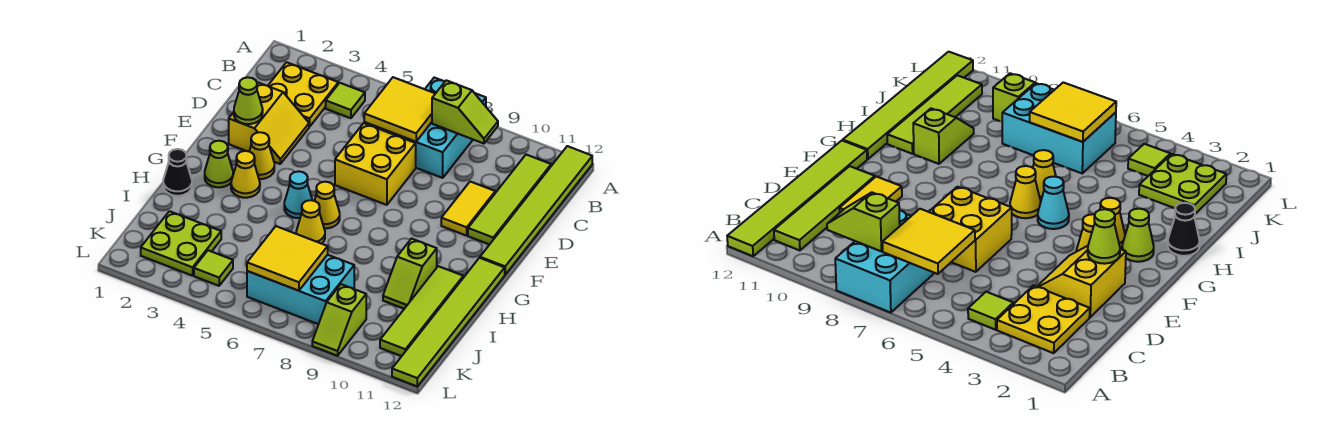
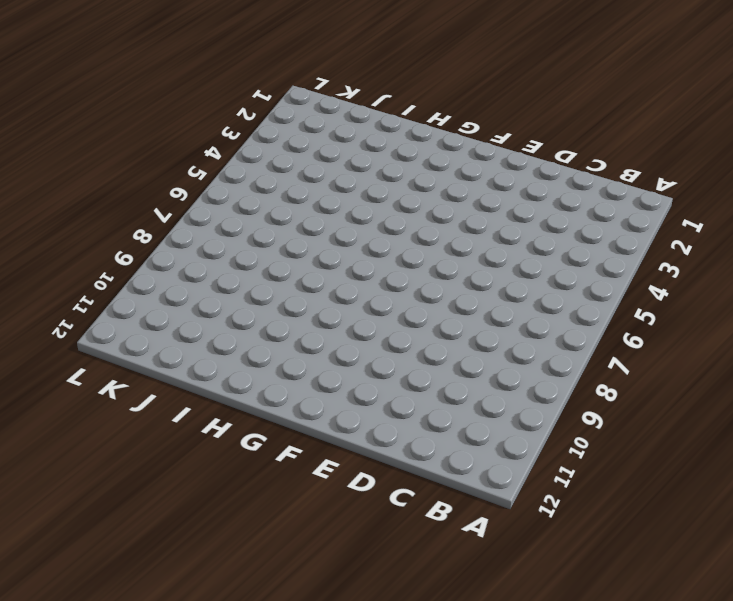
none -> cyan 2x3 brick [391,78,486,178]
none -> lime 1x6 tile [480,146,592,275]
none -> yellow 2x2 plate [268,62,338,127]

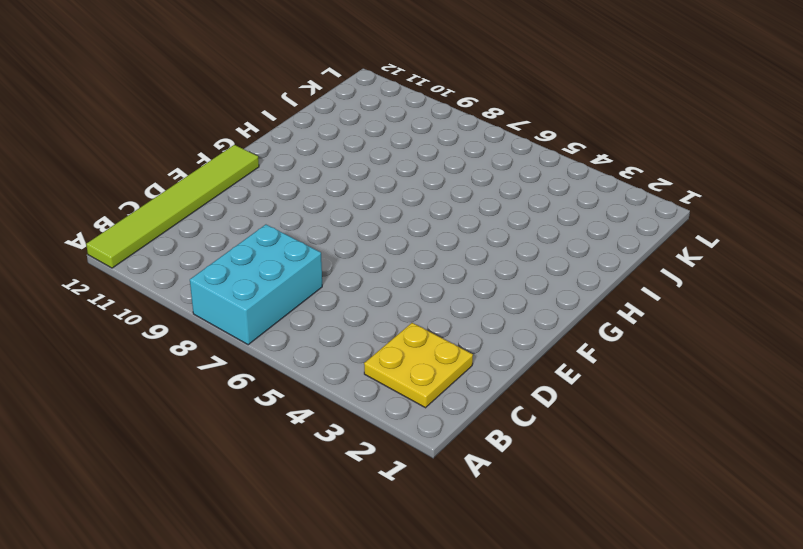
none -> lime 1x1 tile [326,83,365,118]
none -> lime 1x4 tile [468,155,551,245]
none -> yellow 2x2 slope [229,82,309,164]

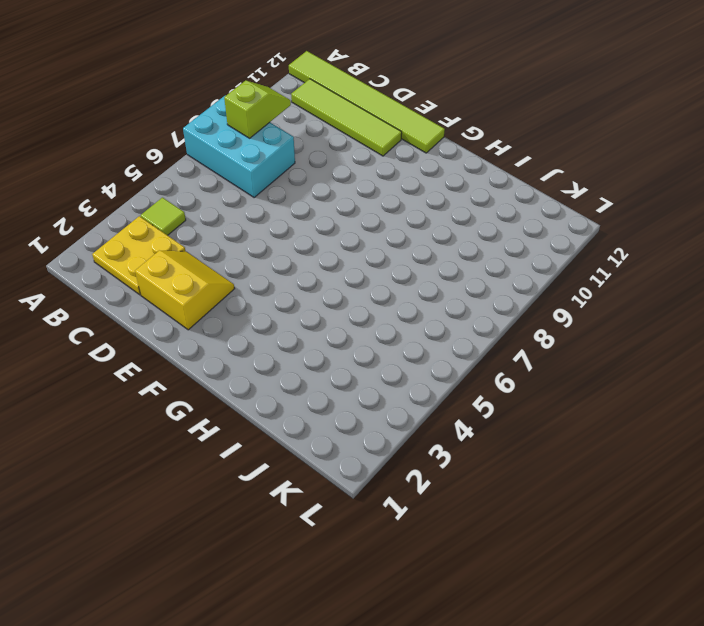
none -> yellow 2x2 brick [335,123,416,205]
none -> yellow 1x2 tile [441,182,495,236]
none -> yellow 1x1 cone [249,132,274,179]

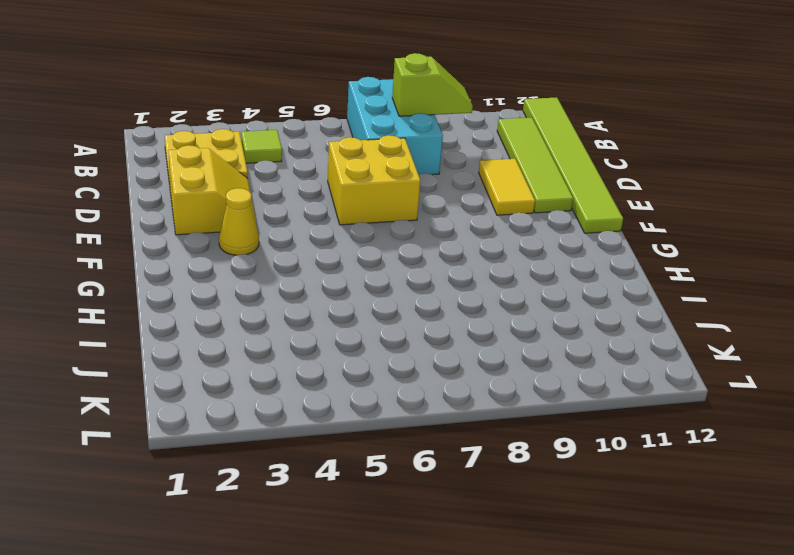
none -> lime 1x1 cone [205,141,233,187]
none -> yellow 1x1 cone [231,151,260,198]
none -> cyan 1x1 cone [284,171,312,218]

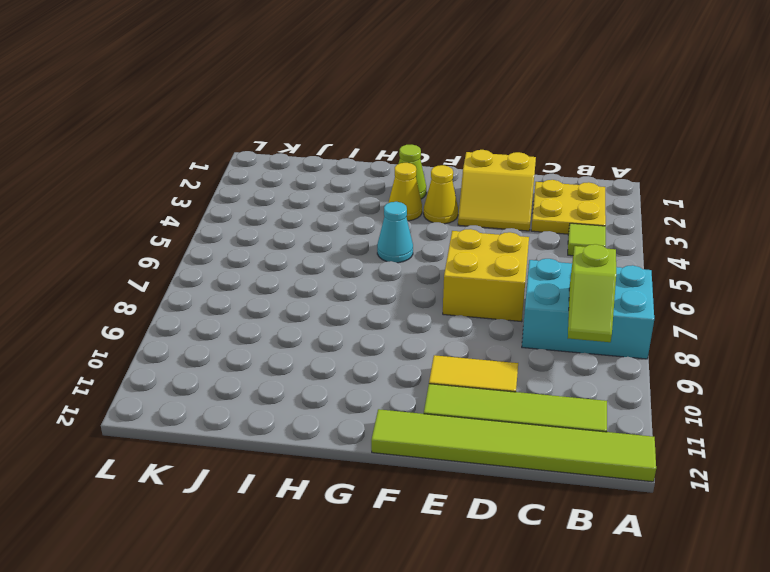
none -> yellow 1x1 cone [315,182,340,228]
none -> lime 1x6 tile [392,258,505,386]
none -> black 1x1 cone [163,149,192,196]

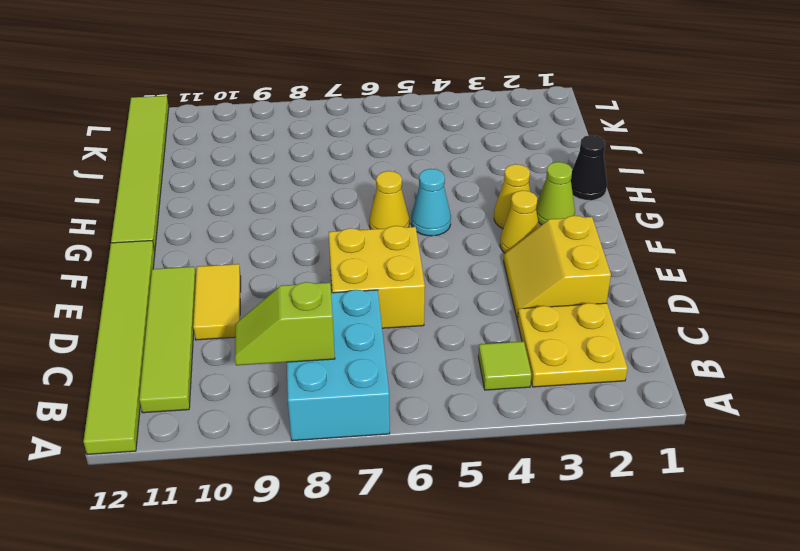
none -> yellow 1x1 cone [296,200,325,244]
none -> lime 1x2 slope [383,239,437,309]
none -> lime 1x4 tile [380,266,463,356]

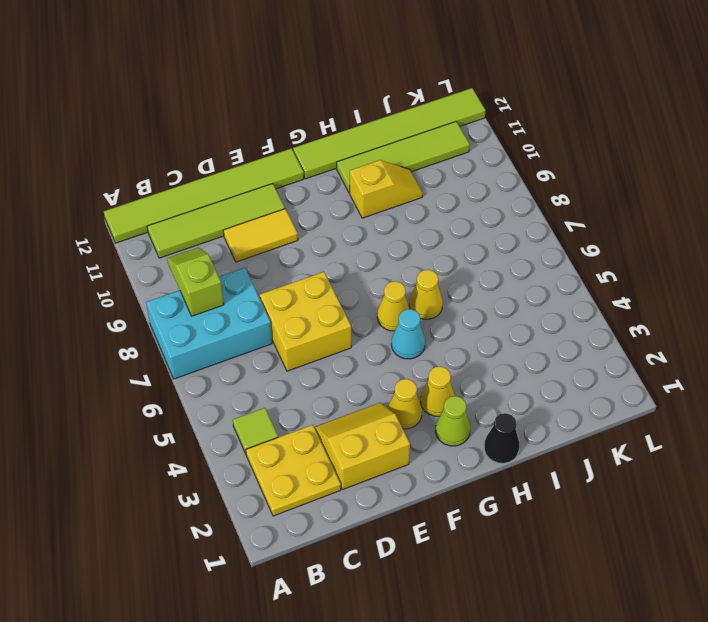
yellow 1x2 slope [350,160,423,218] -> lime 1x2 slope [383,239,437,309]
none -> lime 2x2 plate [141,211,221,276]
none -> cyan 2x3 brick [247,255,354,324]
none -> lime 1x1 tile [194,250,233,286]

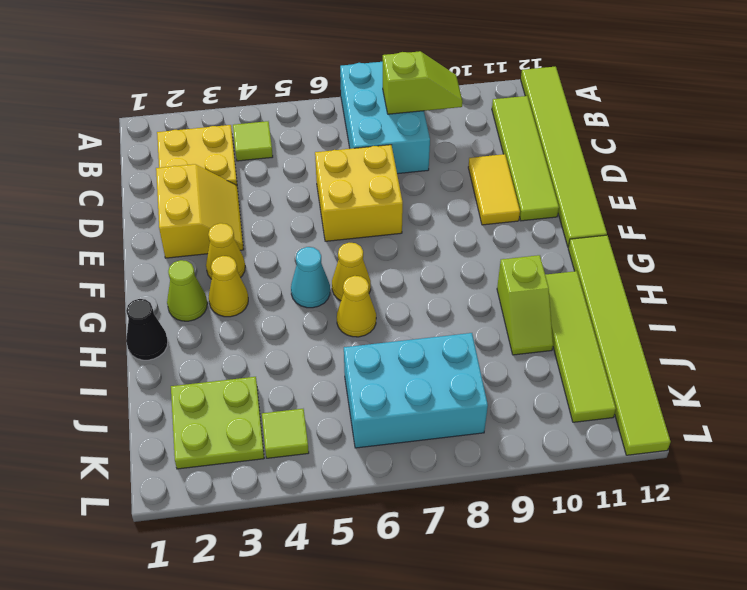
none -> lime 1x2 slope [312,284,366,356]
none -> yellow 2x2 tile [364,77,435,142]
none -> lime 1x1 cone [234,77,263,124]

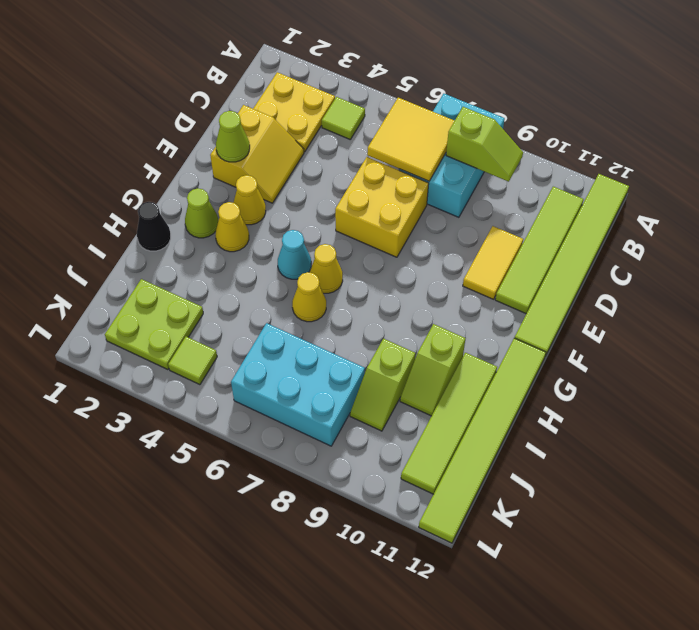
lime 1x2 slope [350,339,415,431] -> lime 1x2 slope moved to [312,284,366,356]
none -> yellow 2x2 tile [247,226,328,291]

